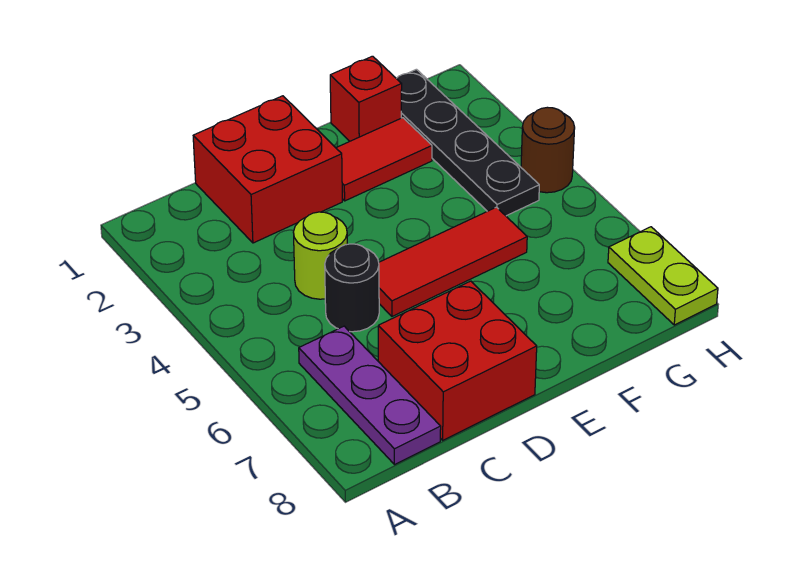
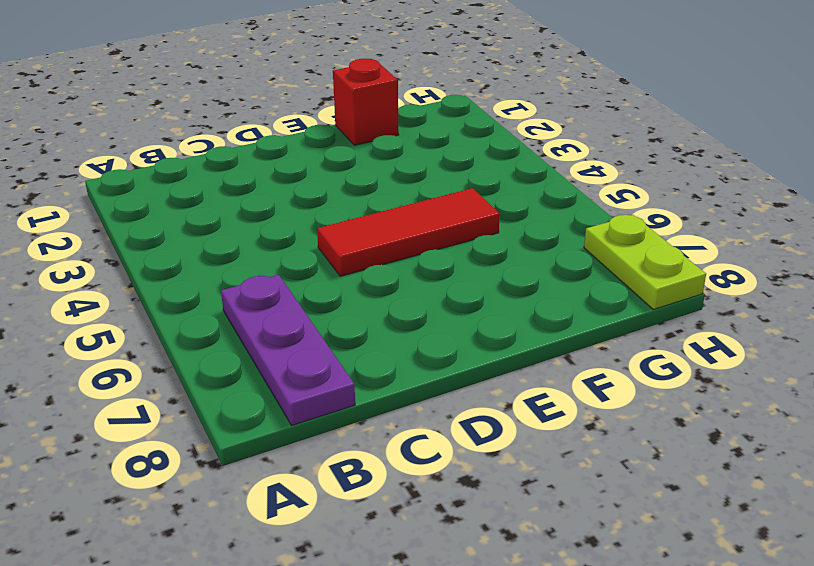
none -> red 2x2 brick [193,96,342,243]
none -> lime 1x1 round brick [293,212,347,299]

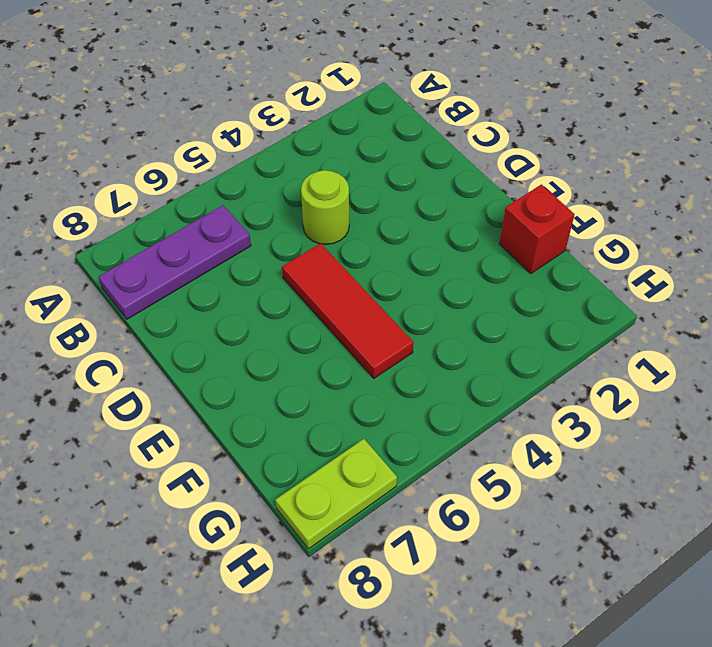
none -> red 2x2 brick [193,96,342,243]
none -> black 1x1 round brick [325,244,379,332]

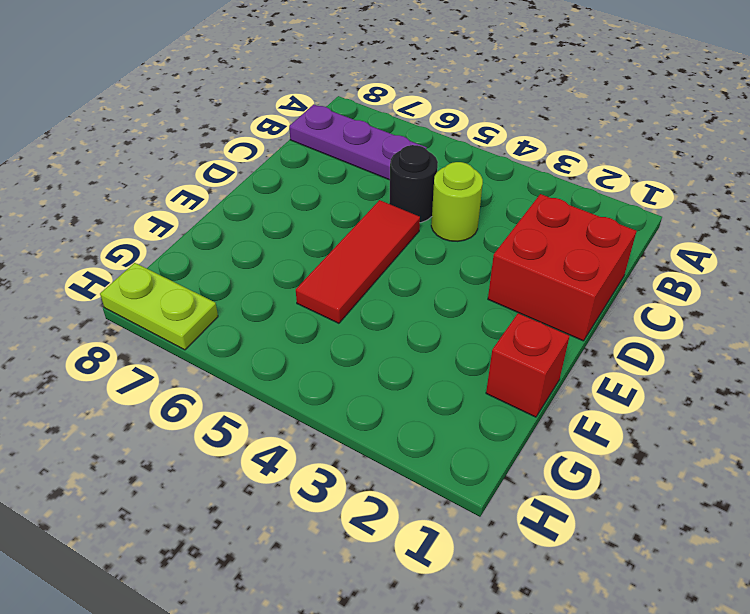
none -> red 2x2 brick [378,281,537,440]
none -> red 1x2 tile [336,118,432,201]

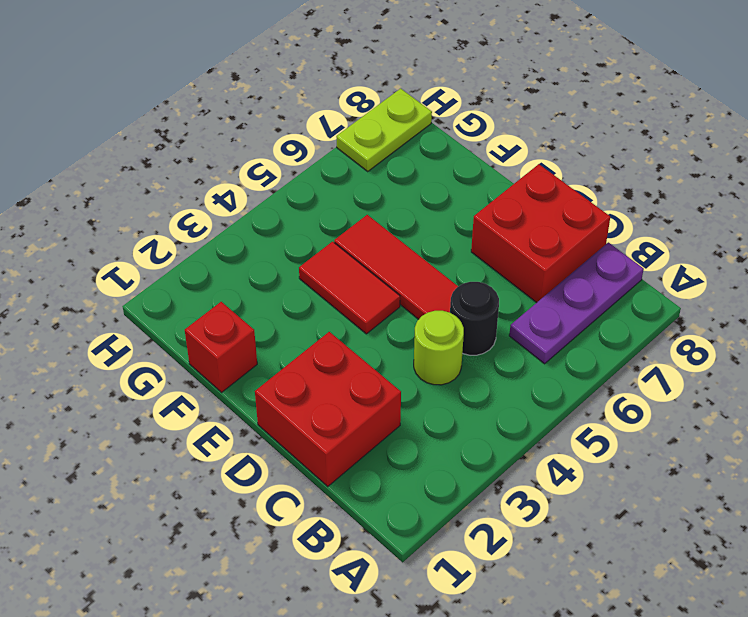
red 1x2 tile [299,242,400,334] -> red 1x2 tile moved to [336,118,432,201]
none -> black 1x4 plate [396,69,539,216]
none -> brown 1x1 round brick [521,107,575,193]

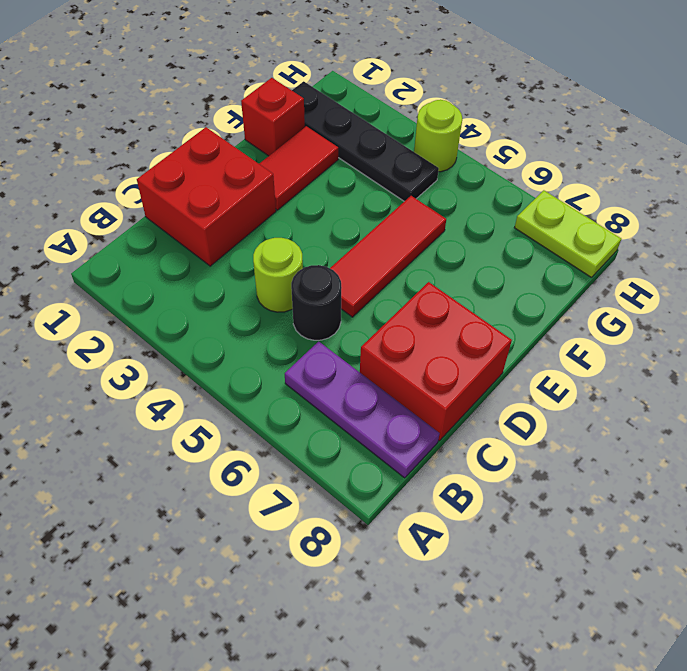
lime 1x1 round brick [414,100,462,172] -> brown 1x1 round brick [521,107,575,193]

